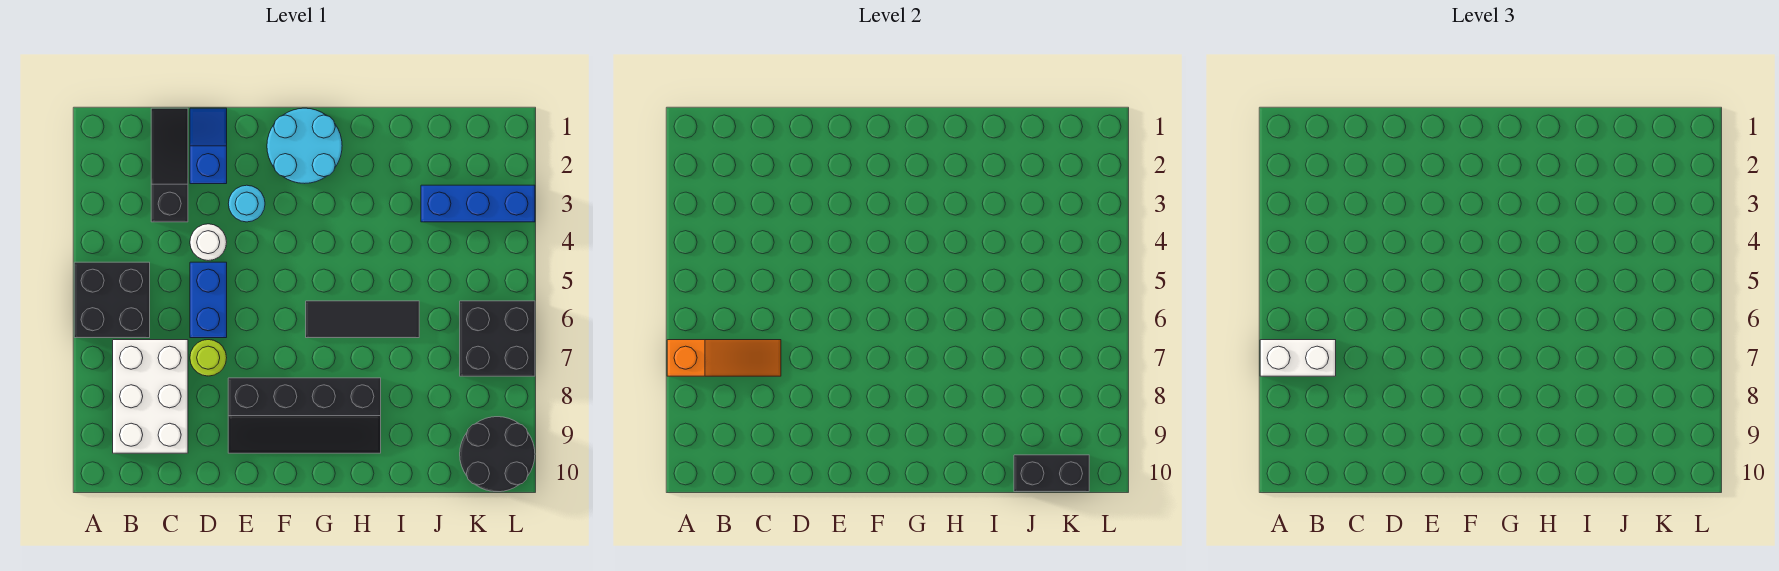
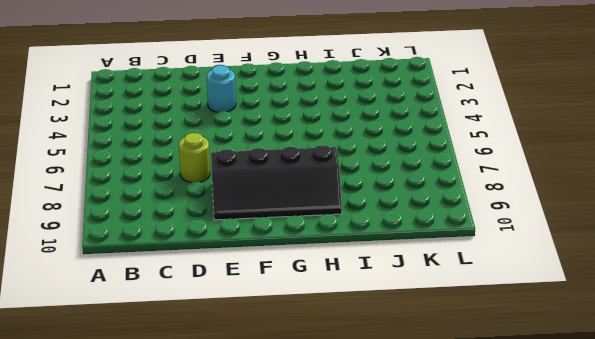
none -> black 2x2 brick [74,262,150,338]
none -> white 2x3 brick [113,340,188,453]
none -> black 1x3 slope [151,108,188,222]

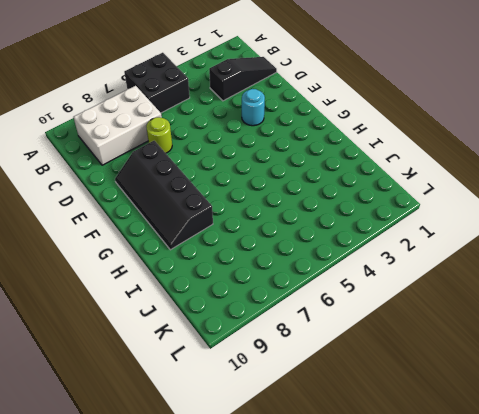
none -> blue 1x2 slope [190,108,227,184]
none -> white 1x1 round brick [190,224,227,261]
none -> blue 1x2 brick [190,262,227,338]

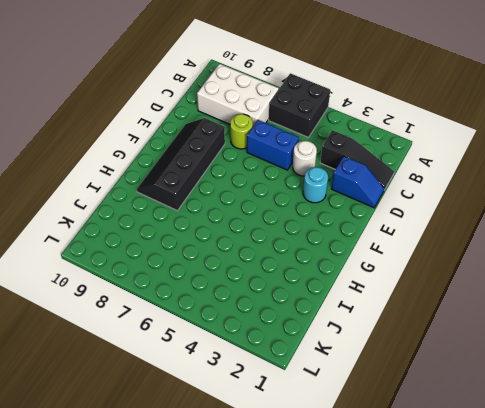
none -> cyan 2x2 round brick [267,108,342,183]
none -> black 1x3 tile [306,301,419,338]
none -> blue 1x3 brick [421,185,535,222]

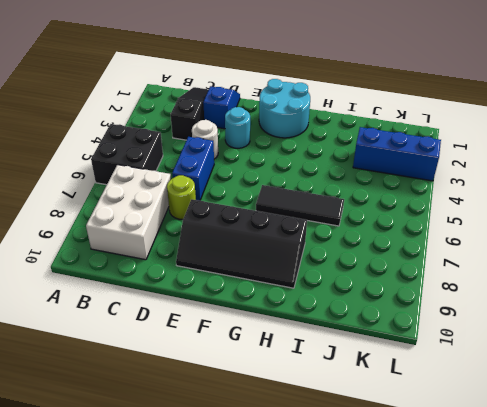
none -> black 2x2 brick [460,301,535,376]
none -> black 2x2 round brick [460,417,535,492]
none -> orange 1x3 slope [667,340,781,376]

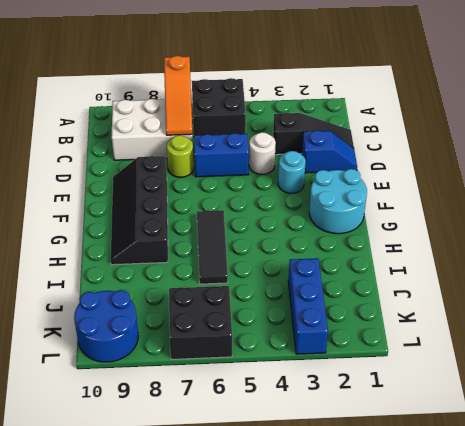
blue 2x2 round brick [74,291,138,362] -> black 2x2 round brick [460,417,535,492]
none -> black 1x2 brick [1014,455,1089,492]
none -> white 1x2 brick [1260,340,1336,376]

